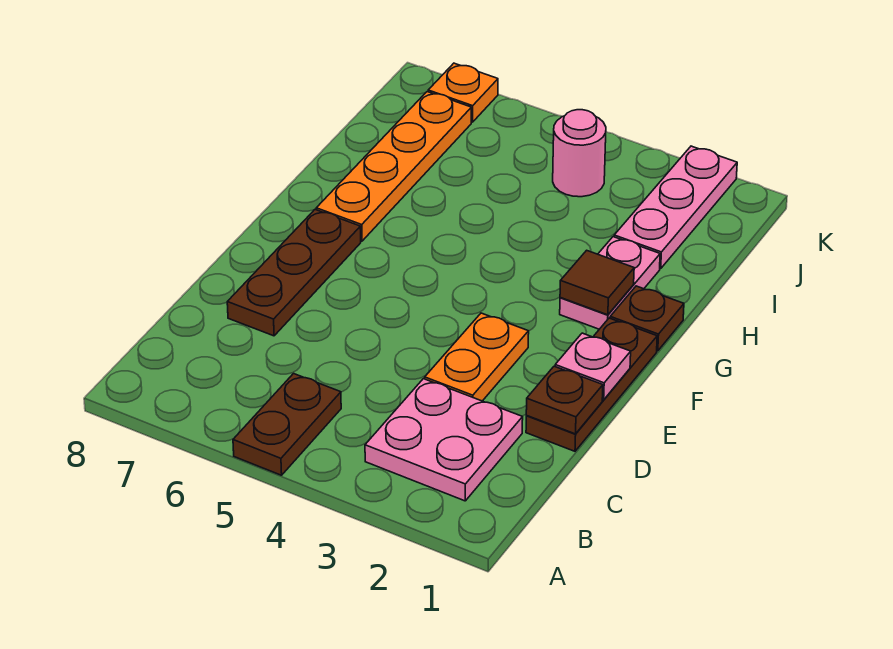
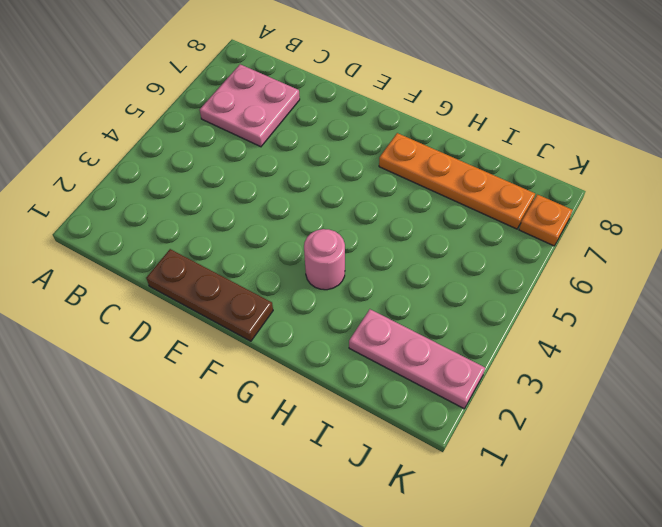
pink 2x2 plate [200,64,300,147] -> pink 2x2 plate moved to [365,379,523,501]
pink 1x1 round brick [304,229,345,290] -> pink 1x1 round brick moved to [553,110,606,197]
none -> brown 1x2 plate [233,374,341,475]
none -> orange 1x2 plate [425,313,529,401]
none -> brown 1x3 plate [227,210,361,336]

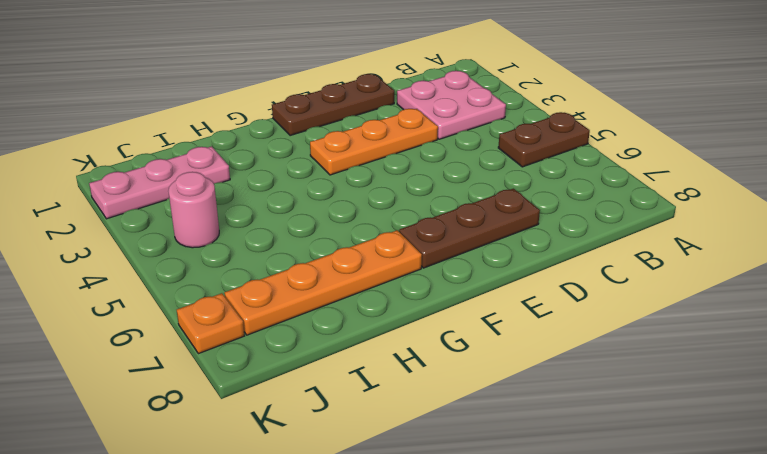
orange 1x3 plate [310,109,438,175] -> orange 1x2 plate [425,313,529,401]
none -> brown 1x1 plate [610,286,684,351]
none -> pink 1x2 plate [560,237,660,329]
none -> brown 1x1 plate [526,366,603,434]

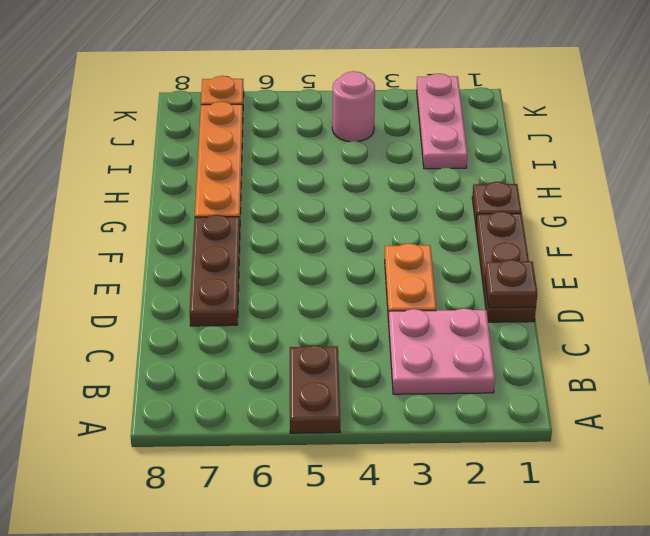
none -> pink 1x2 plate [560,237,660,329]
none -> pink 1x1 plate [555,333,631,400]
none -> brown 1x1 tile [560,250,634,315]

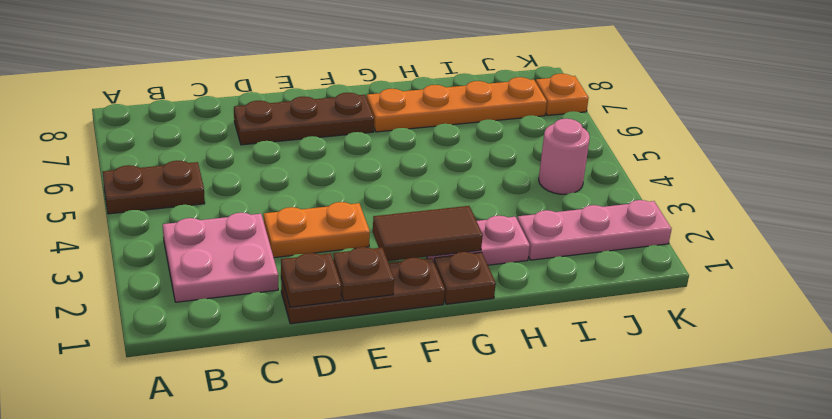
brown 1x1 plate [333,247,394,301] -> pink 1x1 plate [555,333,631,400]
brown 1x2 tile [373,206,483,261] -> brown 1x1 tile [560,250,634,315]

